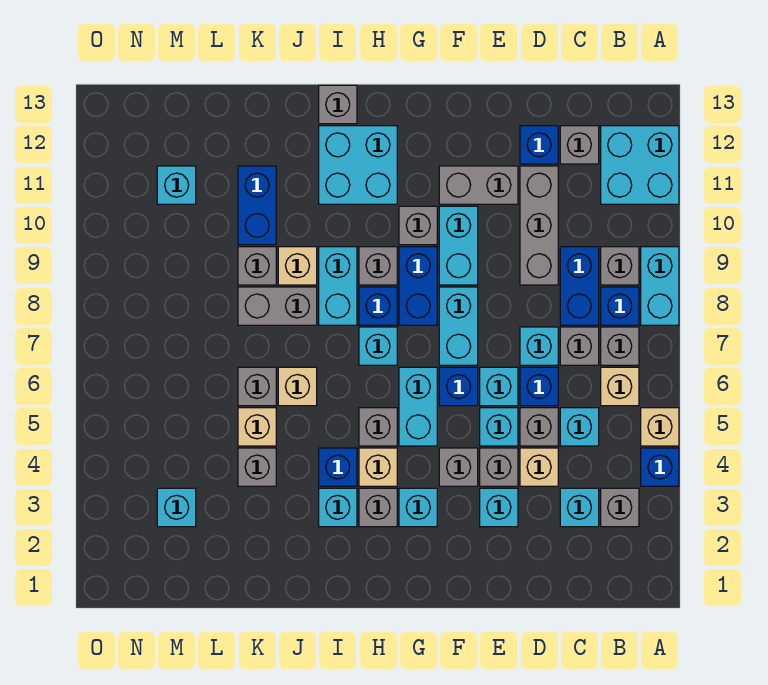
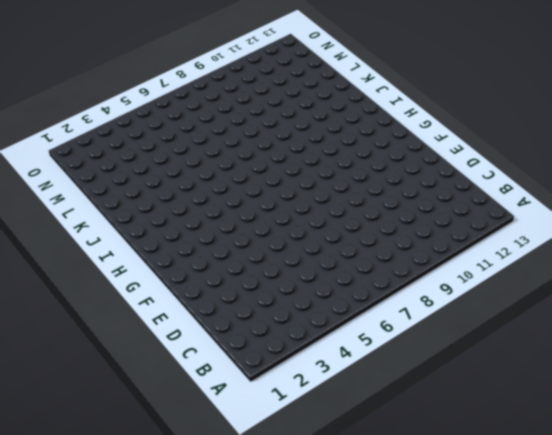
none -> blue 1x1 brick [641,448,679,486]
none -> tan 1x1 brick [641,408,679,446]
none -> cyan 1x2 brick [641,247,679,325]
none -> cyan 2x2 brick [601,126,679,204]

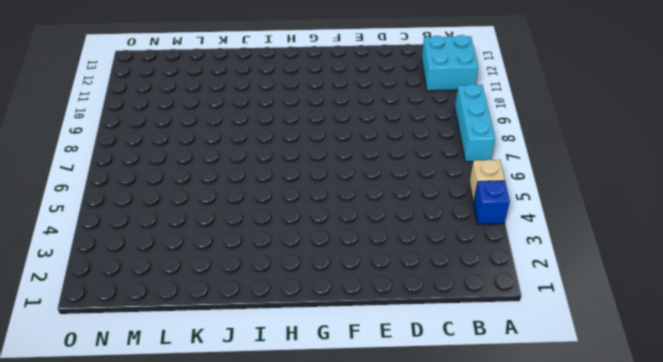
cyan 1x3 brick [455,84,495,162] -> cyan 1x2 brick [641,247,679,325]
none -> grey 1x1 brick [601,488,639,527]
none -> tan 1x1 brick [601,367,639,406]
none -> grey 1x1 brick [601,327,639,365]
none -> blue 1x1 brick [601,287,639,325]

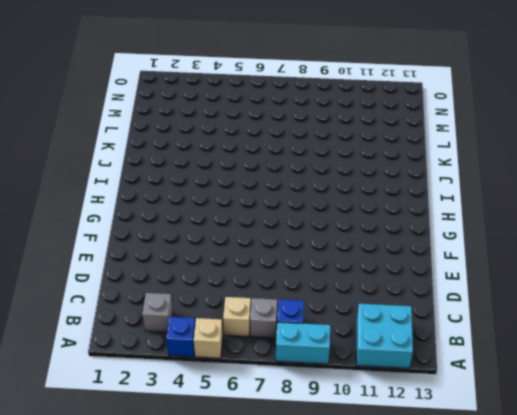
none -> grey 1x1 brick [601,247,639,285]
none -> cyan 1x1 brick [560,488,599,527]
none -> cyan 1x1 brick [560,408,599,446]
none -> grey 1x1 brick [560,327,599,365]

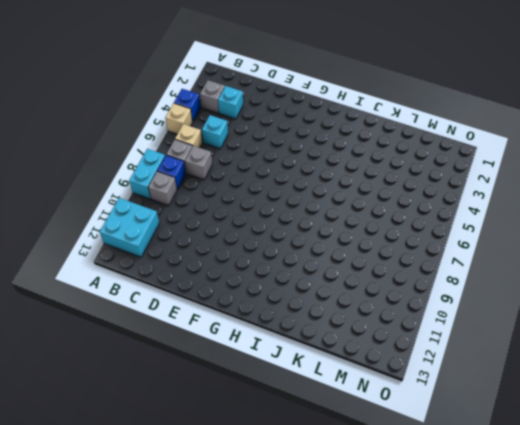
none -> blue 1x2 brick [560,247,599,325]
none -> grey 1x1 brick [560,126,599,164]
none -> tan 1x1 brick [520,448,558,486]
none -> grey 1x1 brick [520,408,558,446]

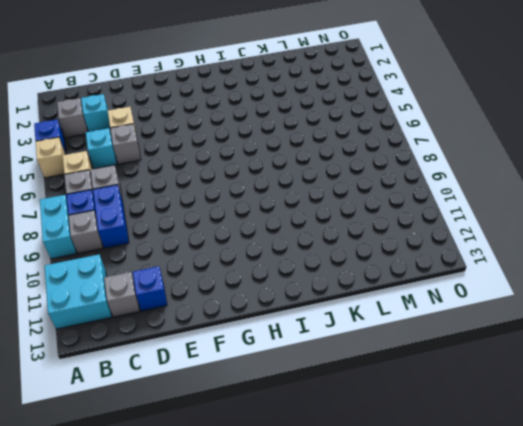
none -> blue 1x1 brick [520,367,558,406]
none -> cyan 1x1 brick [520,327,558,365]
none -> grey 1x3 brick [520,166,558,285]
none -> cyan 1x1 brick [480,488,518,527]

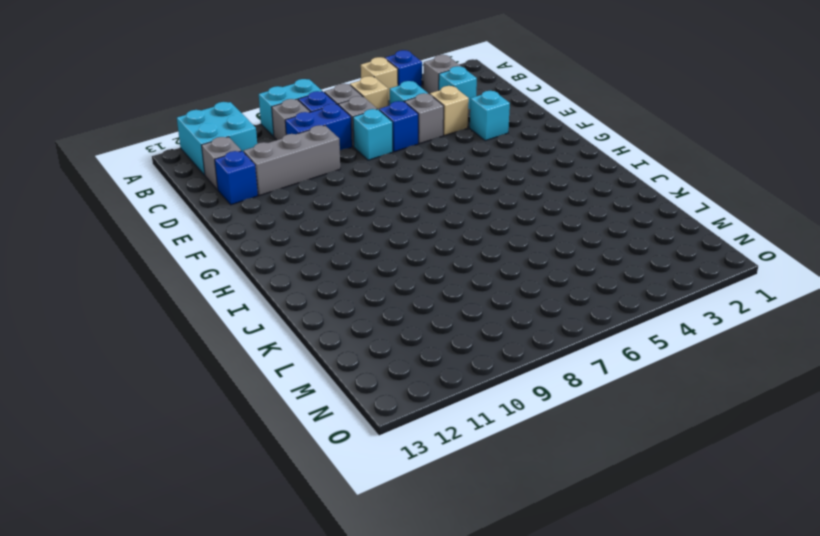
none -> grey 1x1 brick [480,448,518,486]
none -> cyan 1x1 brick [480,408,518,446]
none -> cyan 1x1 brick [480,367,518,406]
none -> grey 1x2 brick [439,166,518,204]

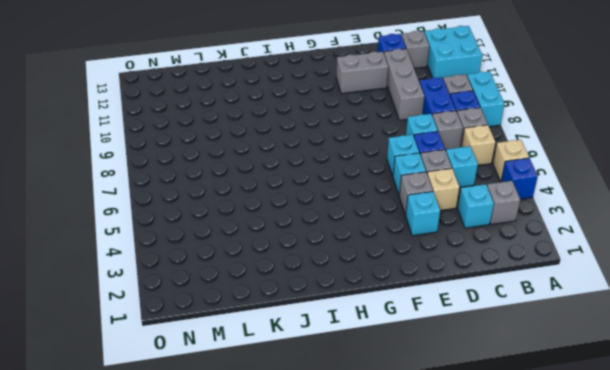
none -> grey 1x1 brick [439,448,478,486]
none -> blue 1x1 brick [439,367,478,406]
none -> cyan 1x2 brick [439,287,478,365]
none -> cyan 1x2 brick [439,206,478,285]

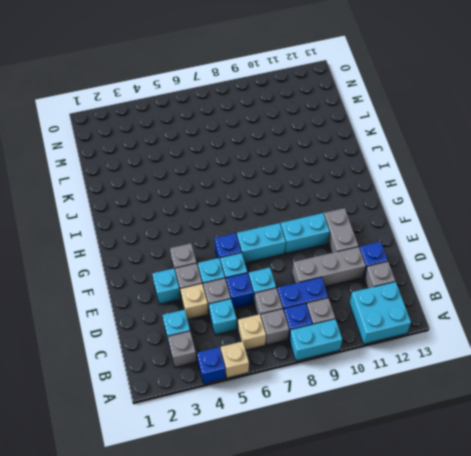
none -> cyan 1x1 brick [399,488,437,527]
none -> cyan 1x2 brick [399,367,437,446]
none -> blue 1x2 brick [399,247,437,325]
none -> grey 1x1 brick [399,206,437,245]

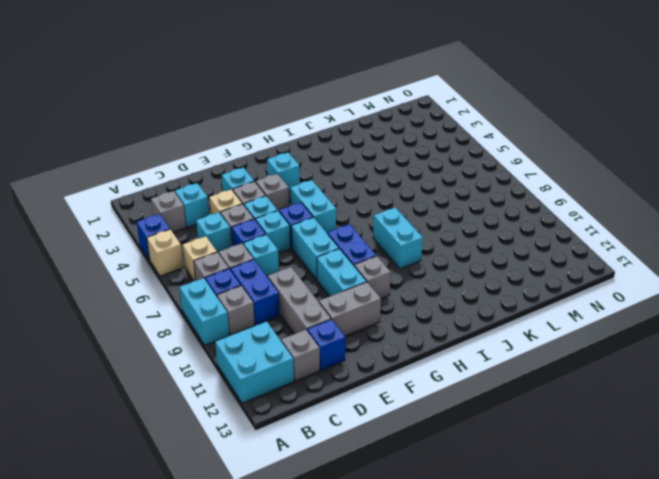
none -> grey 1x1 brick [359,488,397,527]
none -> tan 1x1 brick [359,448,397,486]
none -> grey 1x1 brick [359,408,397,446]
none -> cyan 1x1 brick [359,327,397,365]

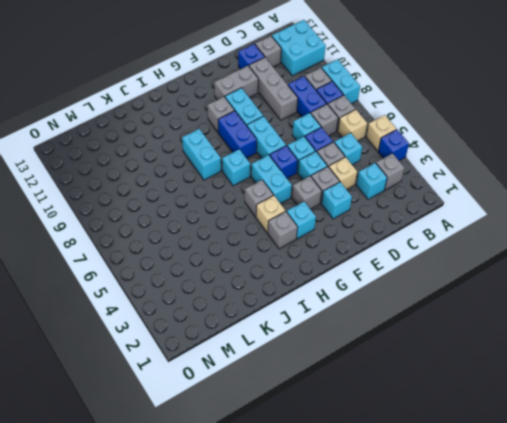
none -> blue 1x1 brick [359,287,397,325]
none -> grey 1x1 brick [359,247,397,285]
none -> cyan 2x2 brick [319,126,397,204]
none -> cyan 1x1 brick [319,488,357,527]

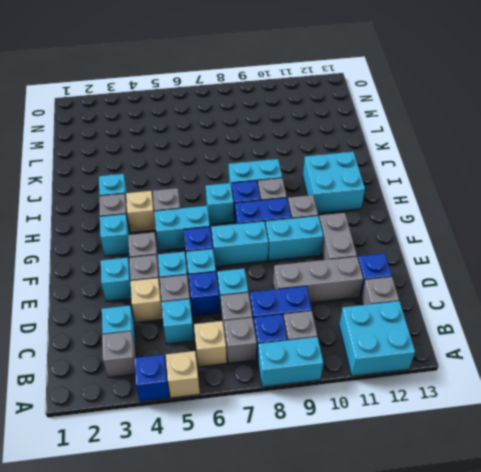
none -> blue 1x1 brick [319,448,357,486]
none -> grey 1x1 brick [319,85,357,124]
none -> tan 1x1 brick [278,367,317,406]
none -> grey 1x2 brick [238,287,317,325]

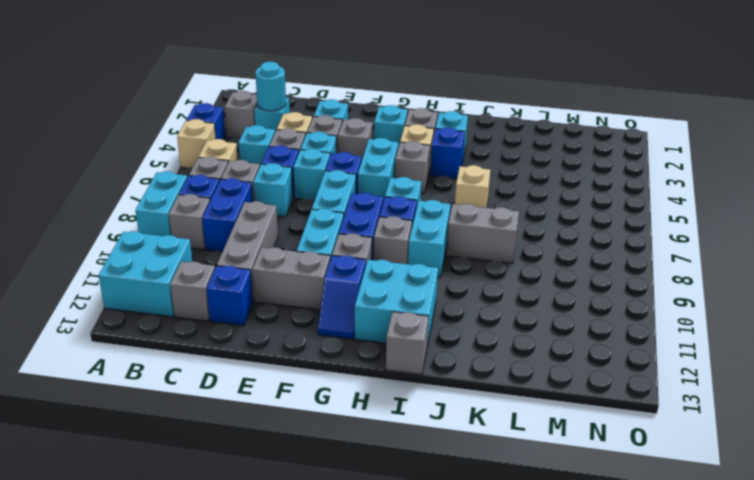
cyan 1x1 round brick [255,62,286,111] -> none
blue 1x2 slope [318,255,366,339] -> none
none -> tan 1x1 brick [278,247,317,285]
none -> grey 1x1 brick [238,448,276,486]
none -> tan 1x1 brick [238,408,276,446]
none -> grey 1x1 brick [238,367,276,406]

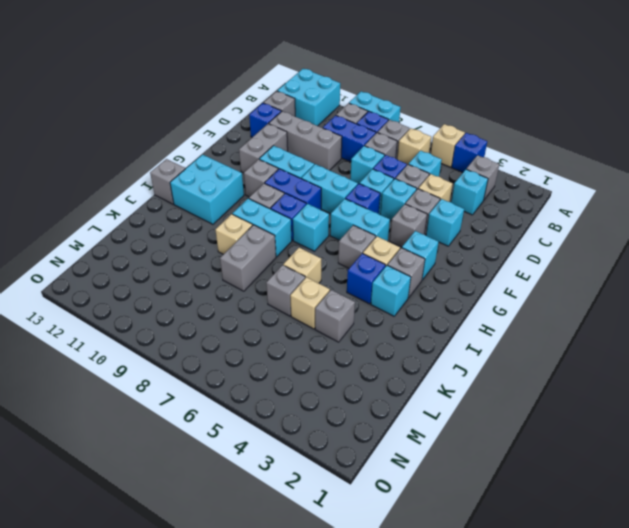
none -> grey 1x1 brick [238,247,276,285]
none -> blue 1x2 brick [238,166,276,245]
none -> cyan 1x1 brick [157,488,196,527]
none -> cyan 1x1 brick [157,166,196,204]

